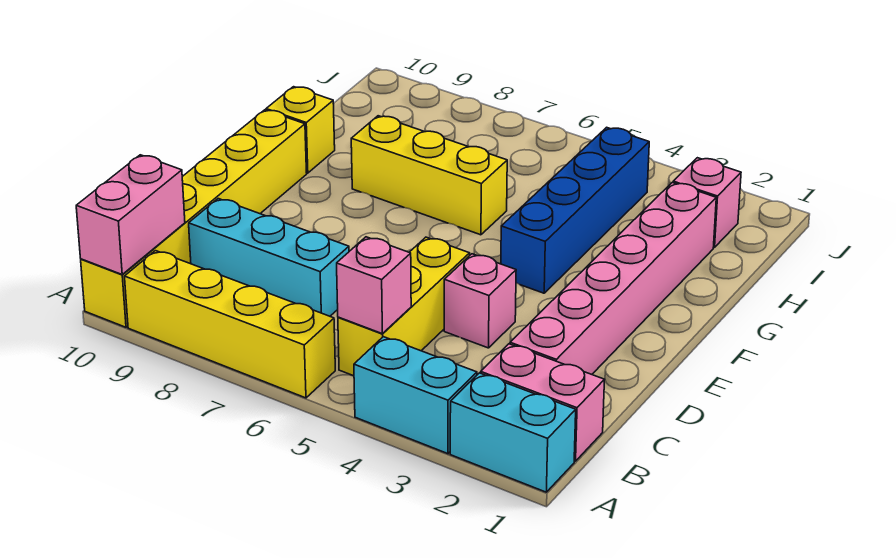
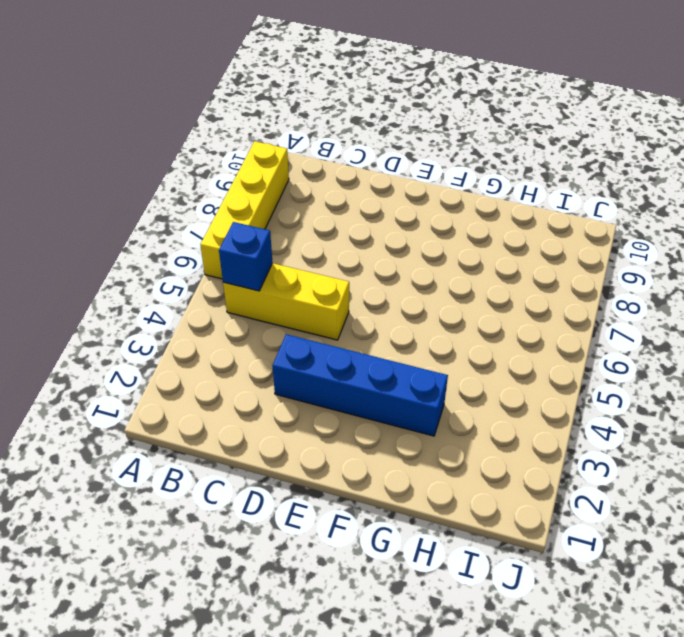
blue 1x1 brick [219,222,273,291] -> pink 1x1 brick [337,237,411,333]
blue 1x4 brick [272,334,448,436] -> blue 1x4 brick moved to [501,127,649,293]
none -> cyan 1x2 brick [450,373,576,492]
none -> cyan 1x2 brick [354,337,477,454]
none -> yellow 1x6 brick [81,110,307,327]

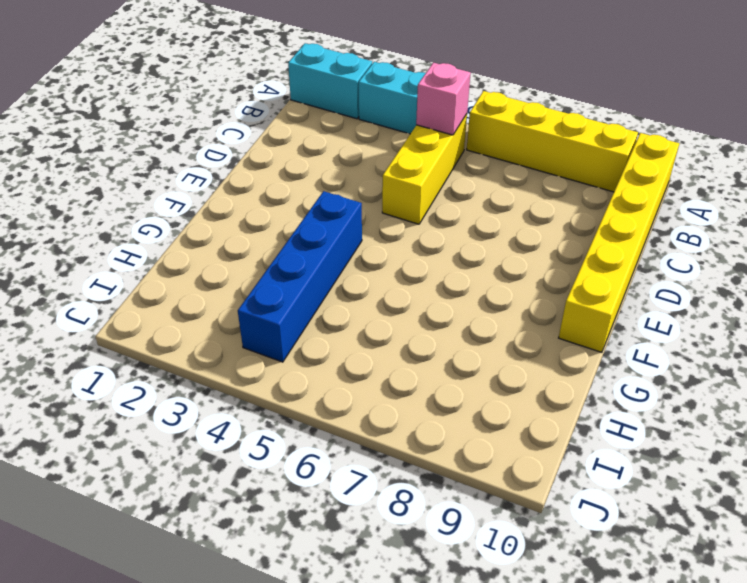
none -> pink 1x2 brick [481,344,604,461]
none -> pink 1x6 brick [510,183,716,374]
none -> cyan 1x3 brick [189,199,349,316]

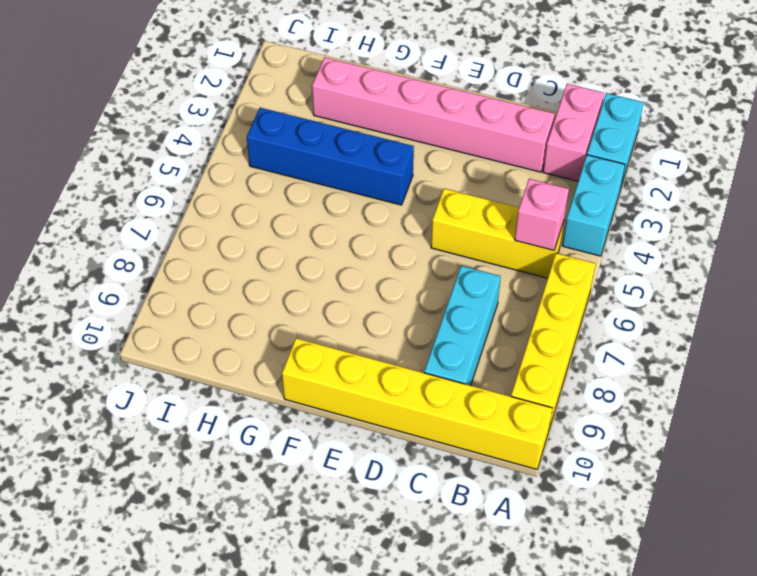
none -> pink 1x1 brick [444,254,516,348]
none -> yellow 1x3 brick [351,116,507,235]
none -> yellow 1x1 brick [266,87,335,173]

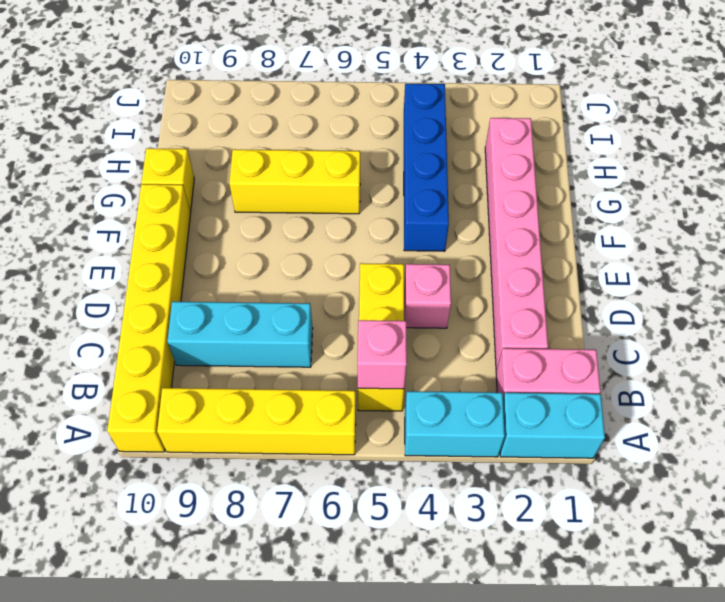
none -> pink 1x1 brick [673,158,741,247]
none -> pink 1x2 brick [76,155,185,274]

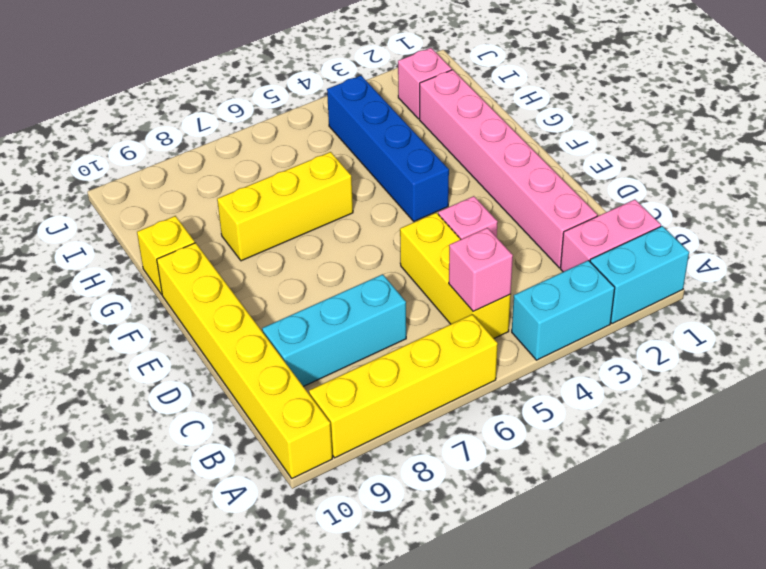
none -> pink 1x2 brick [76,155,185,274]

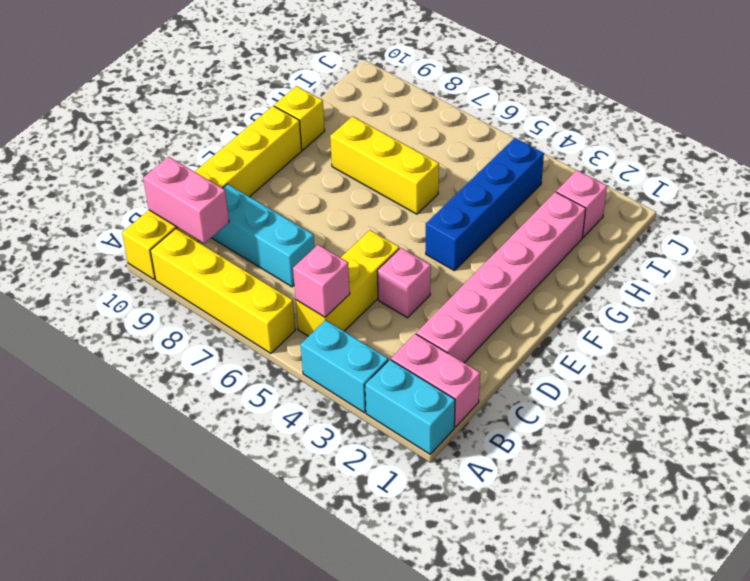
pink 1x2 brick [143,157,229,243] -> pink 1x2 brick turned to [76,155,185,274]

